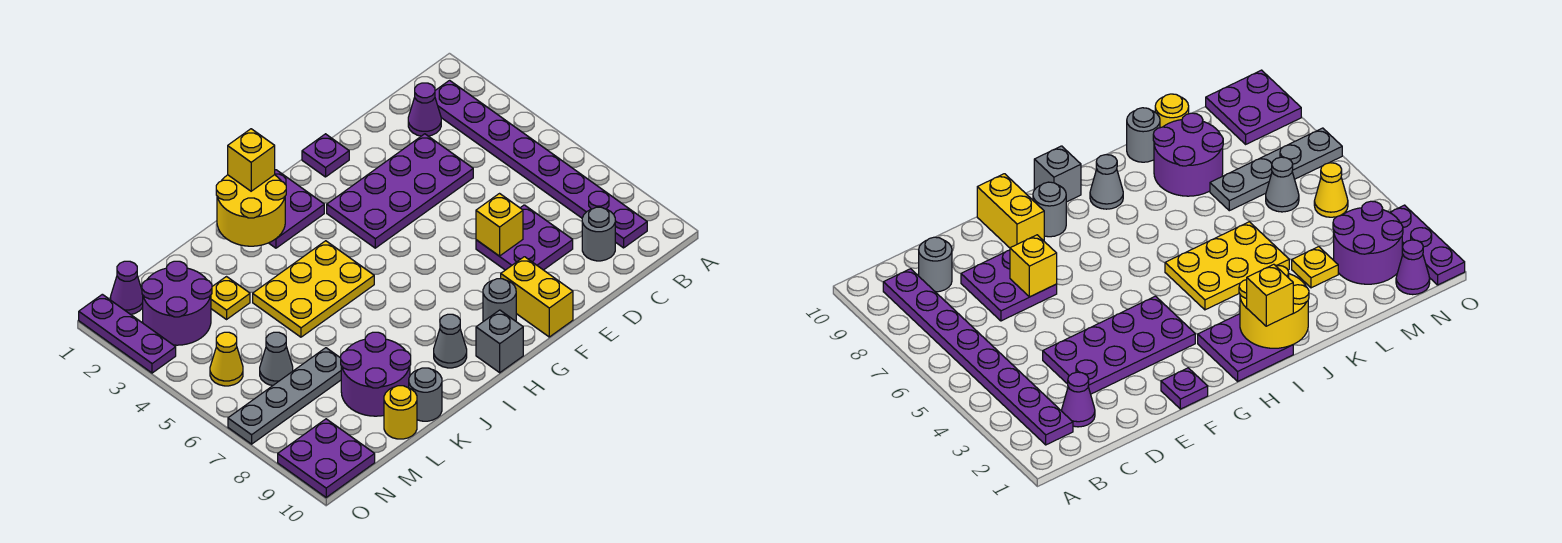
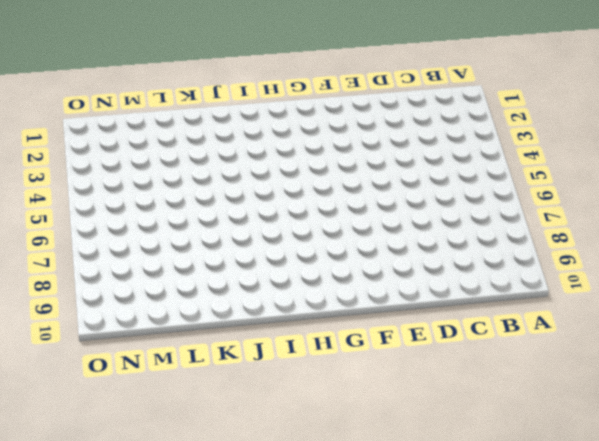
none -> purple 1x8 plate [435,80,647,248]
none -> purple 1x1 cone [408,83,441,136]
none -> grey 1x1 round brick [582,207,615,261]

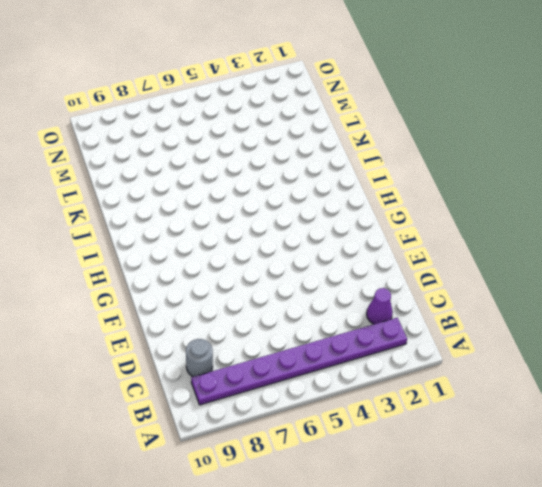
none -> purple 2x4 plate [327,134,473,248]
none -> purple 2x2 plate [476,205,573,270]
none -> purple 1x1 plate [302,134,349,177]

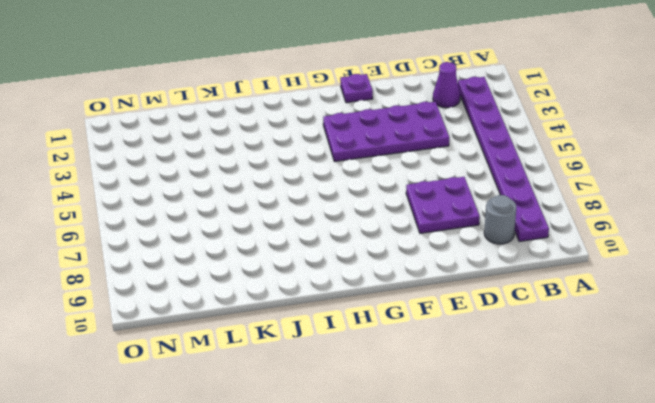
none -> yellow 1x2 brick [501,257,573,337]
none -> grey 1x1 round brick [483,279,516,322]
none -> purple 2x2 plate [269,170,324,248]

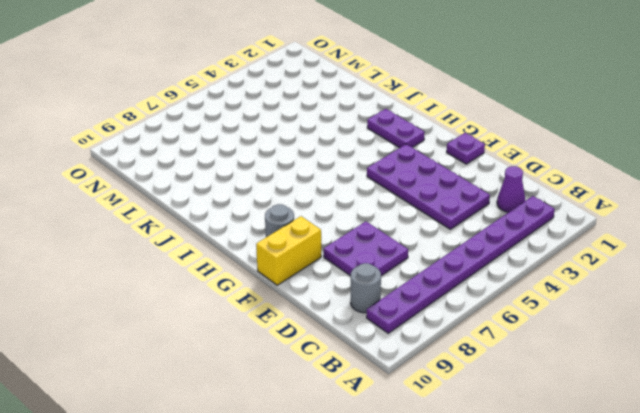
purple 1x2 plate [367,109,425,148] -> purple 2x2 plate [269,170,324,248]
none -> grey 1x1 brick [476,310,523,373]
none -> yellow 2x3 plate [253,241,374,337]
none -> grey 1x1 cone [434,314,467,368]

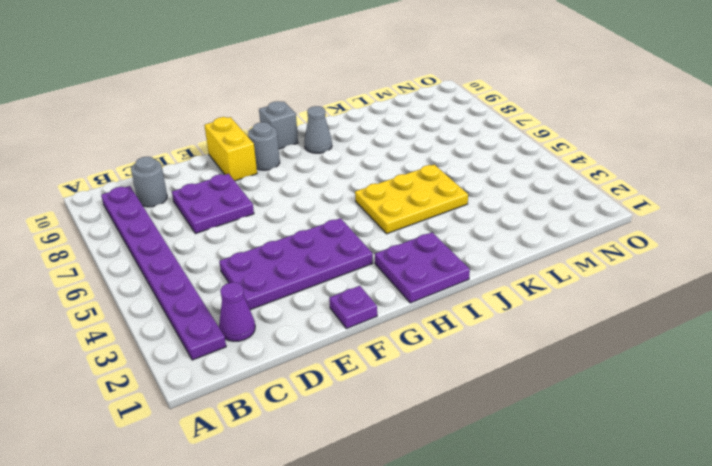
none -> purple 2x2 round brick [341,332,411,416]
none -> grey 1x1 round brick [409,368,442,421]
none -> yellow 1x1 plate [211,277,250,319]

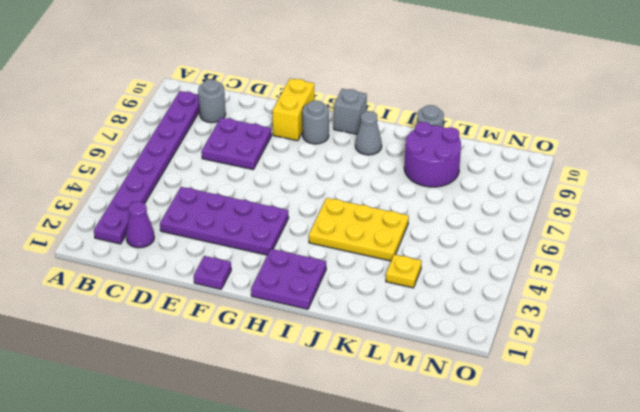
none -> grey 1x4 plate [228,348,341,444]
none -> yellow 1x1 round brick [384,386,417,439]
none -> purple 2x2 round brick [142,261,212,345]

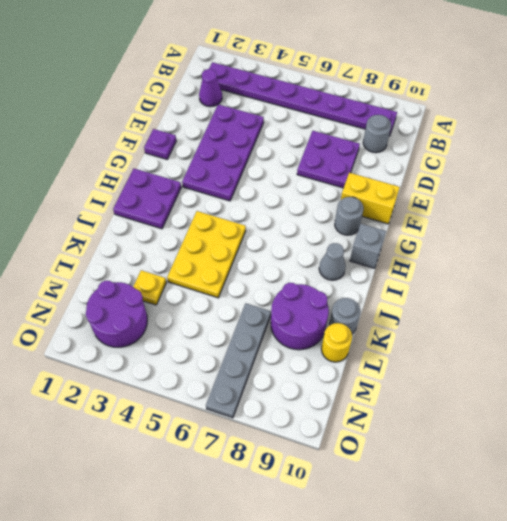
none -> grey 1x1 cone [260,332,293,386]
none -> purple 1x1 cone [111,261,143,314]
none -> yellow 1x1 cone [210,332,243,386]

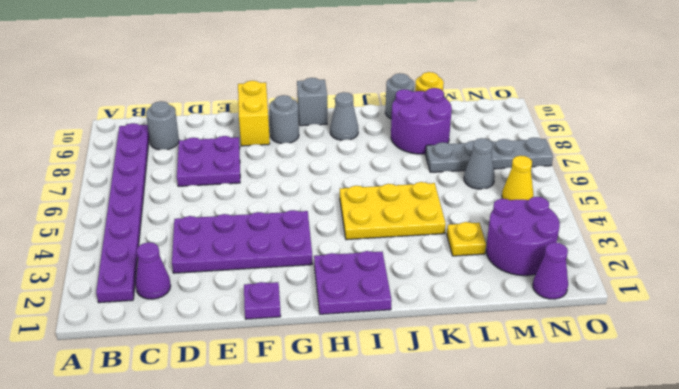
none -> purple 2x2 plate [278,419,375,497]
none -> purple 1x3 plate [79,294,176,373]
none -> yellow 1x1 brick [476,194,523,256]

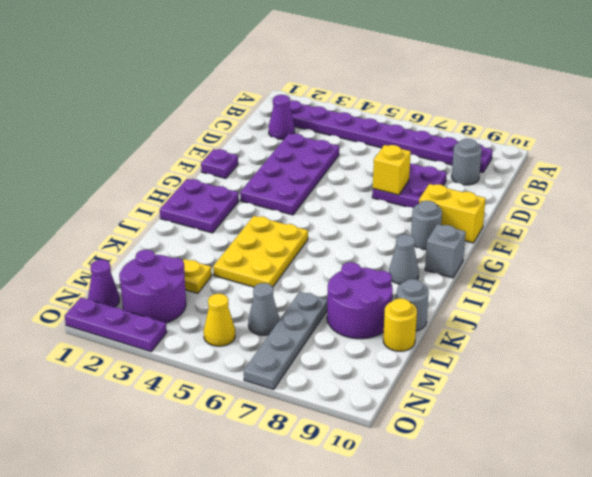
none -> purple 2x2 plate [278,419,375,497]
none -> yellow 2x2 round brick [216,175,286,246]
none -> yellow 1x1 brick [228,129,275,191]

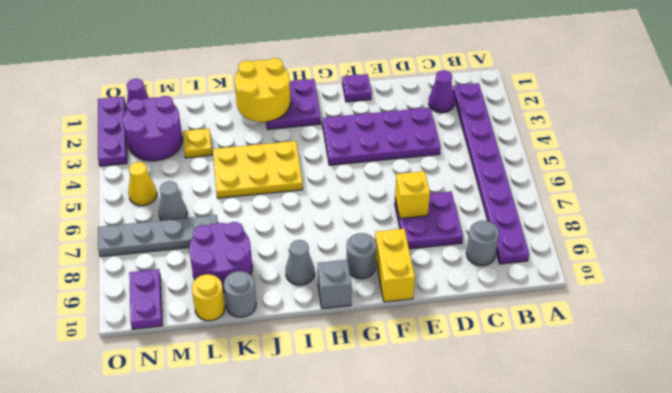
purple 1x2 plate [129,269,163,329] -> purple 2x2 plate [278,419,375,497]
none -> yellow 1x1 brick [228,129,275,191]

